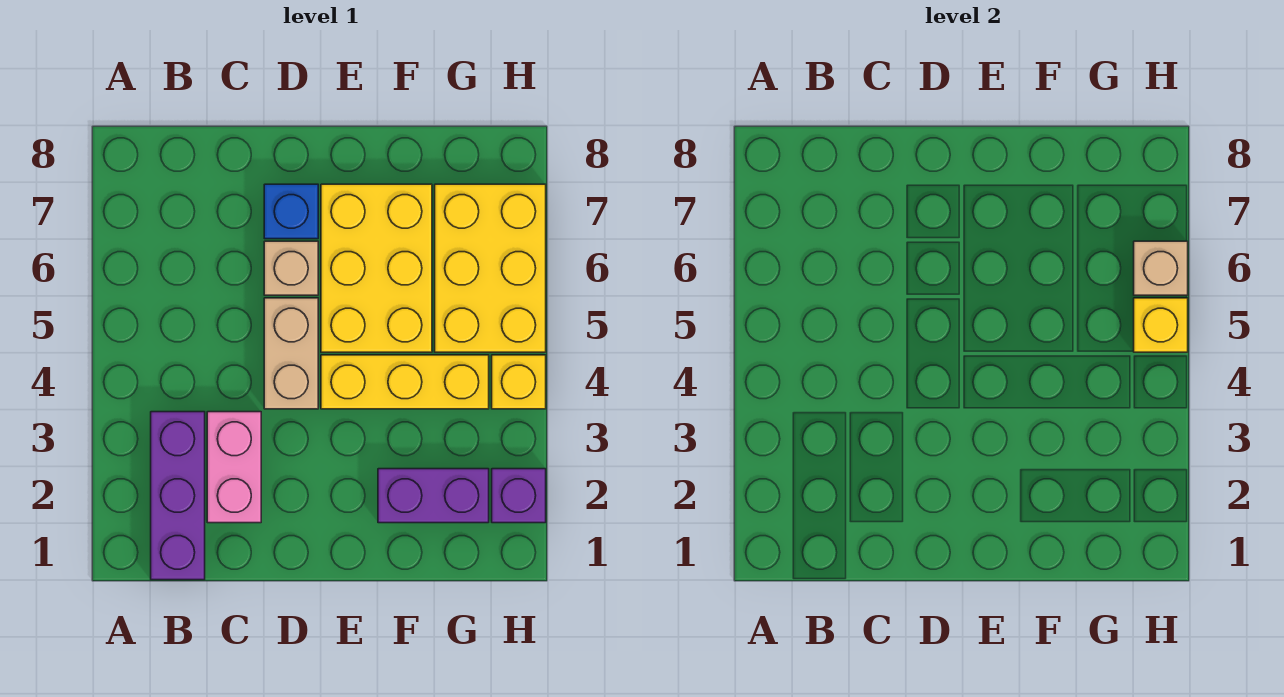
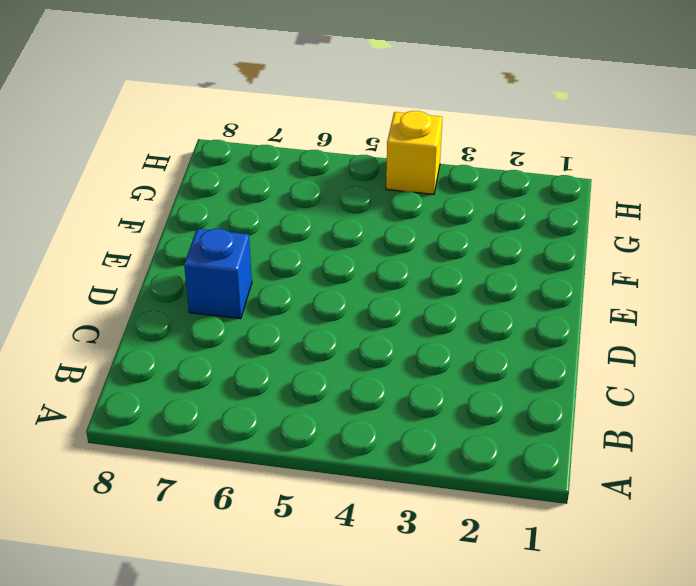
none -> purple 1x3 brick [151,412,205,580]
none -> pink 1x2 brick [207,412,261,523]
none -> tan 1x2 brick [264,298,318,409]

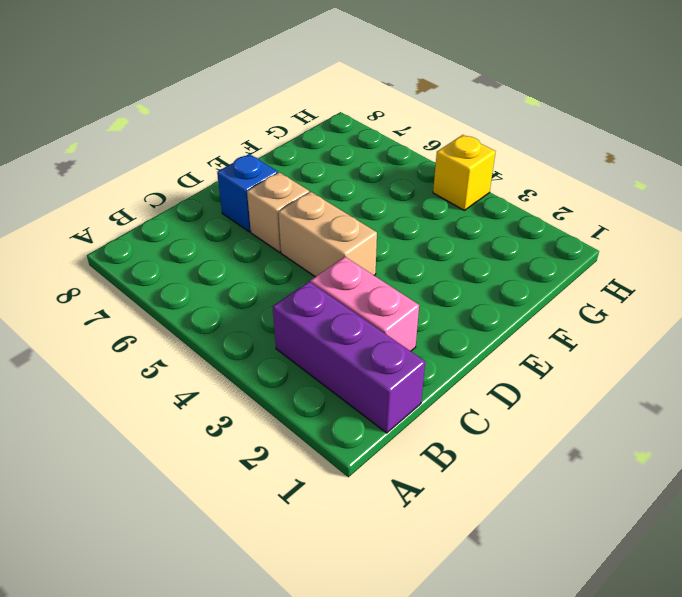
none -> yellow 1x3 brick [321,355,489,409]
none -> yellow 2x3 brick [321,184,432,352]
none -> purple 1x2 brick [378,469,489,523]

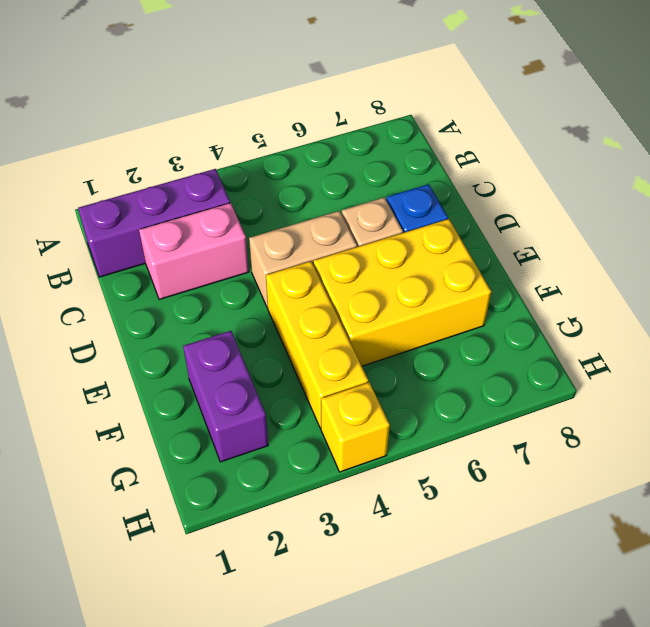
none -> yellow 2x3 brick [435,184,546,352]
none -> purple 1x1 brick [492,469,546,523]
none -> yellow 1x1 brick [1134,298,1188,352]

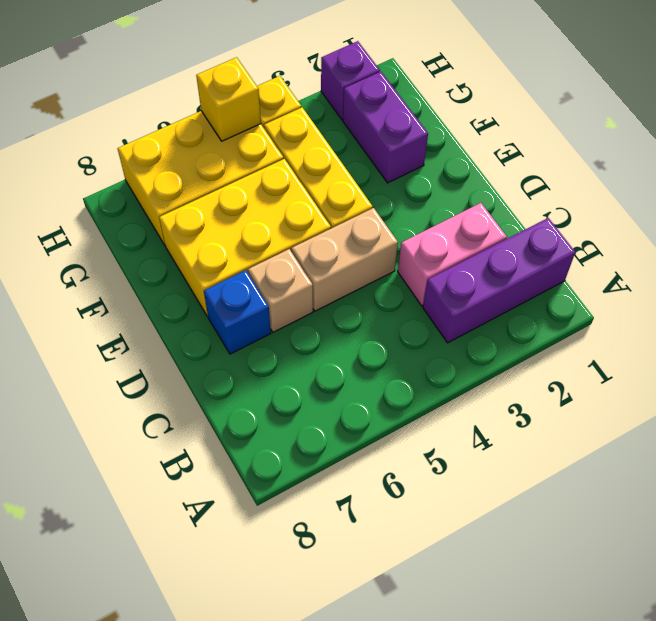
none -> tan 1x1 brick [1134,241,1188,295]

